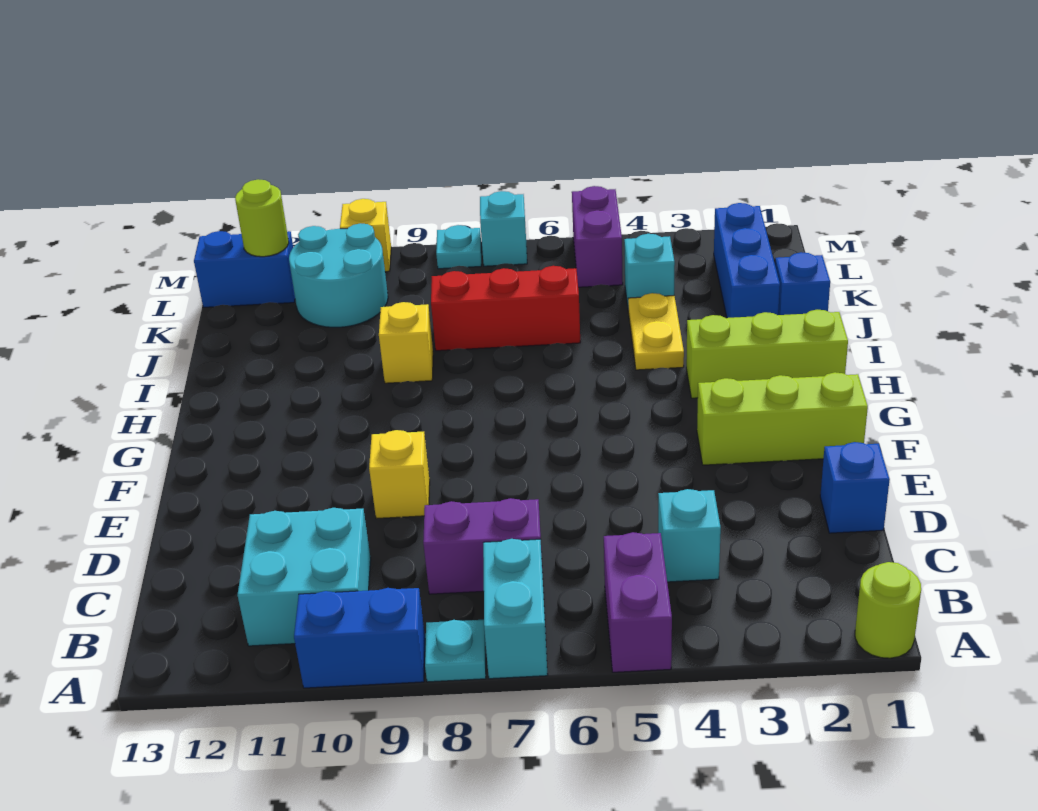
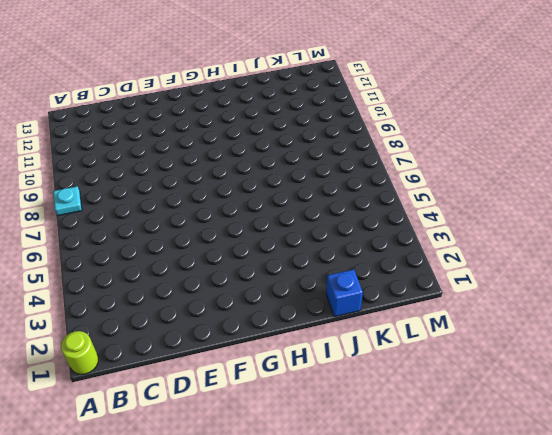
none -> purple 1x2 brick [604,532,672,672]
none -> cyan 1x2 brick [483,539,548,679]
none -> blue 1x2 brick [294,588,425,688]

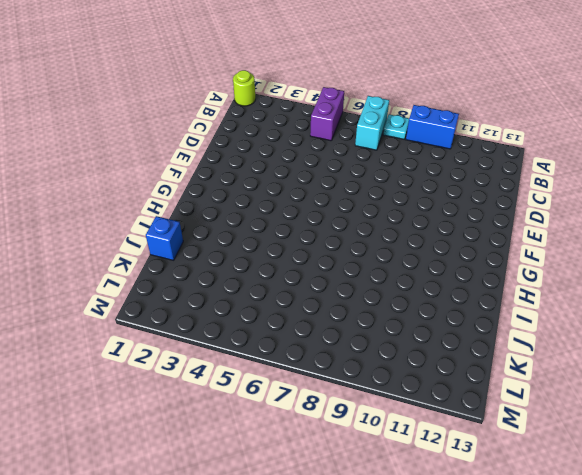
none -> cyan 2x2 brick [237,508,371,646]
none -> cyan 1x1 brick [658,489,721,582]
none -> purple 1x2 brick [423,498,543,594]

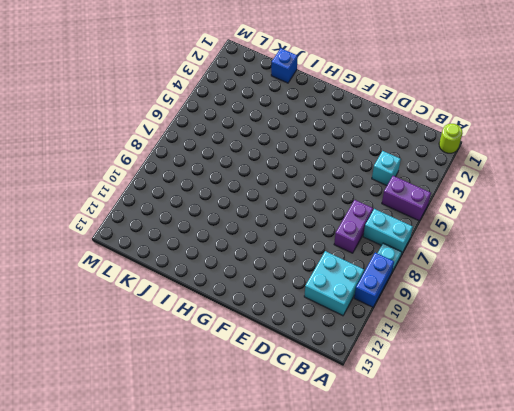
none -> blue 1x1 brick [820,442,890,533]
none -> yellow 1x1 brick [369,430,430,519]
none -> lime 1x3 brick [697,372,868,465]

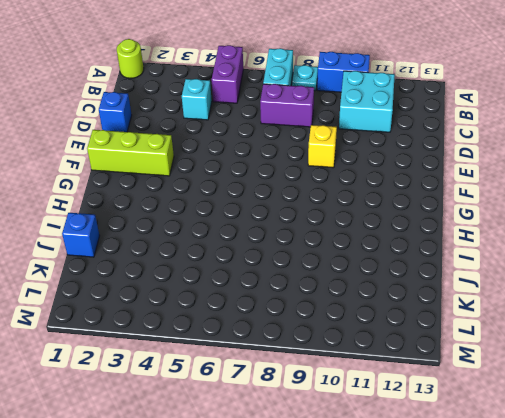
none -> lime 1x3 brick [686,310,848,398]
none -> yellow 1x2 plate [628,293,684,370]
none -> yellow 1x1 brick [379,302,433,383]

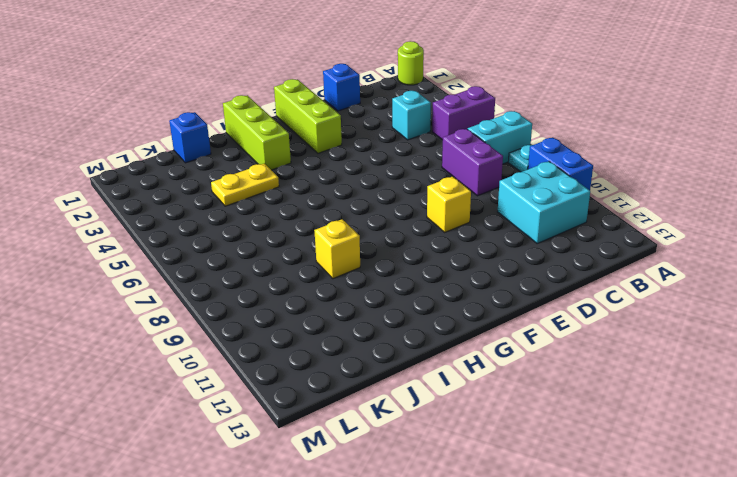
none -> blue 1x3 brick [714,203,780,318]
none -> red 1x3 brick [431,266,580,351]
none -> cyan 1x1 brick [624,234,675,306]

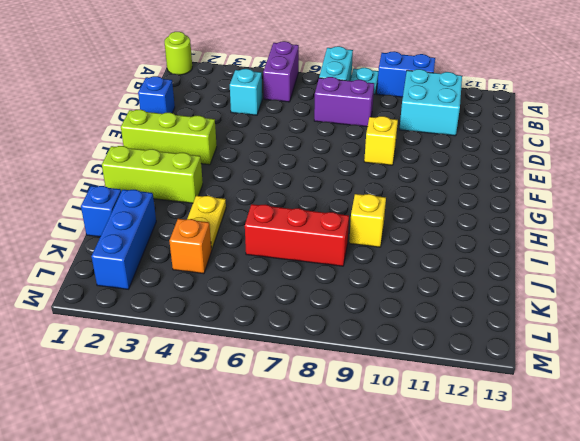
orange 1x1 brick [169,219,212,274] -> cyan 1x1 brick [624,234,675,306]
none -> cyan 2x2 round brick [289,223,388,327]
none -> purple 1x2 brick [572,186,623,287]
none -> blue 1x2 brick [194,231,295,307]

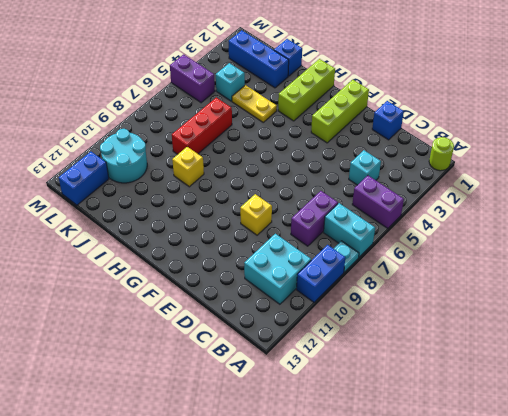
none -> cyan 1x1 brick [480,191,527,266]
none -> cyan 1x1 plate [436,225,481,269]
none -> yellow 1x1 brick [340,199,391,272]

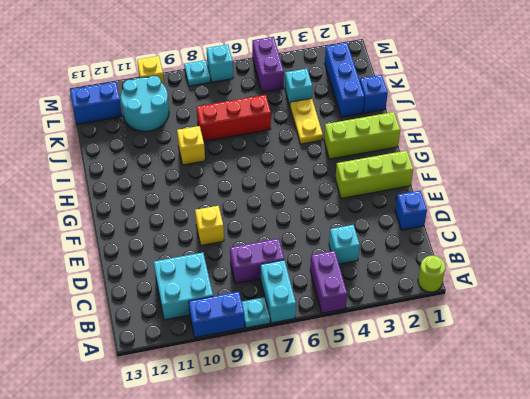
none -> lime 1x1 round brick [235,179,289,257]

